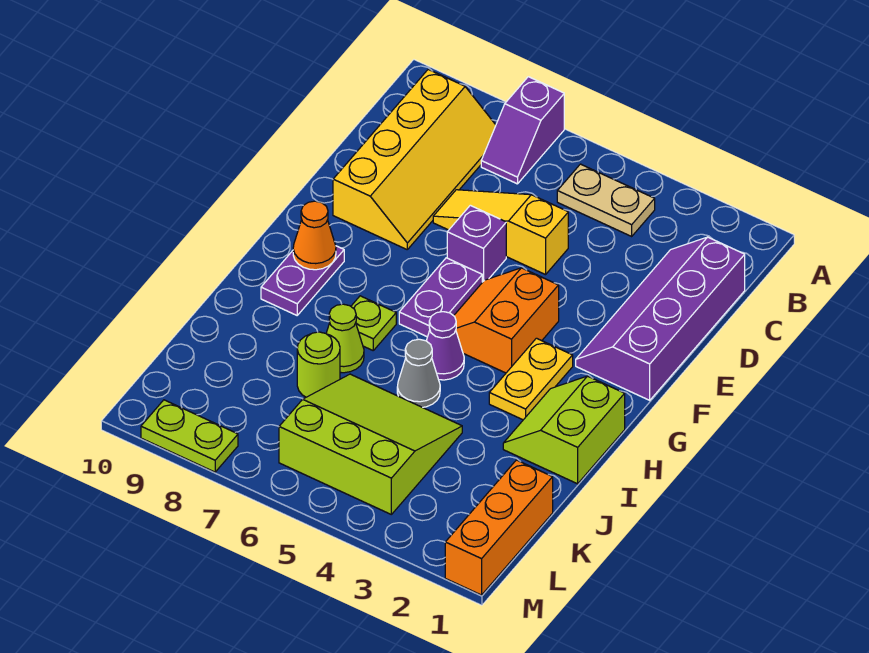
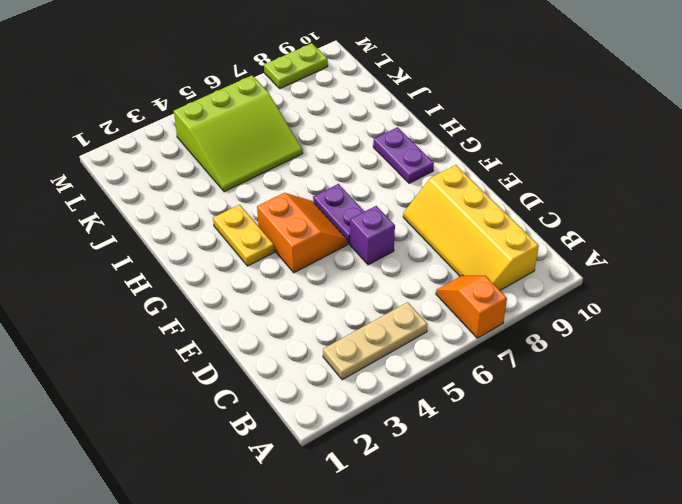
orange 1x2 slope [436,275,507,338] -> purple 1x2 slope [481,77,564,184]
tan 1x3 plate [323,302,428,380] -> tan 1x2 plate [557,164,655,236]
none -> purple 2x4 slope [576,237,745,400]
none -> yellow 1x3 slope [433,190,568,275]
none -> lime 2x2 slope [503,376,625,484]

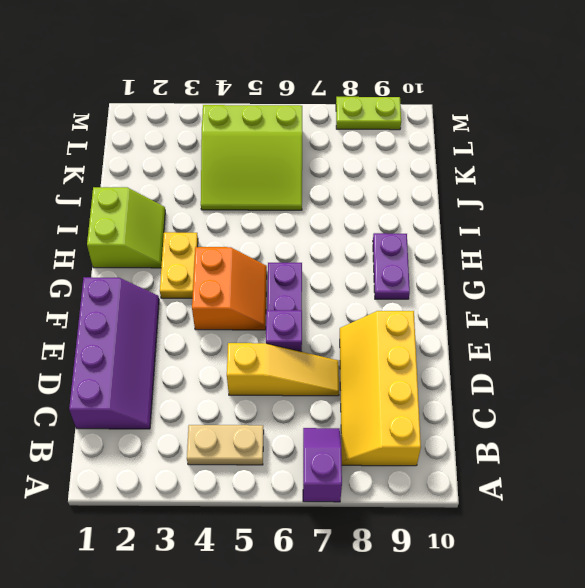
none -> purple 1x1 cone [426,312,464,380]
none -> lime 1x1 plate [351,296,396,350]
none -> grey 1x1 cone [397,339,440,407]

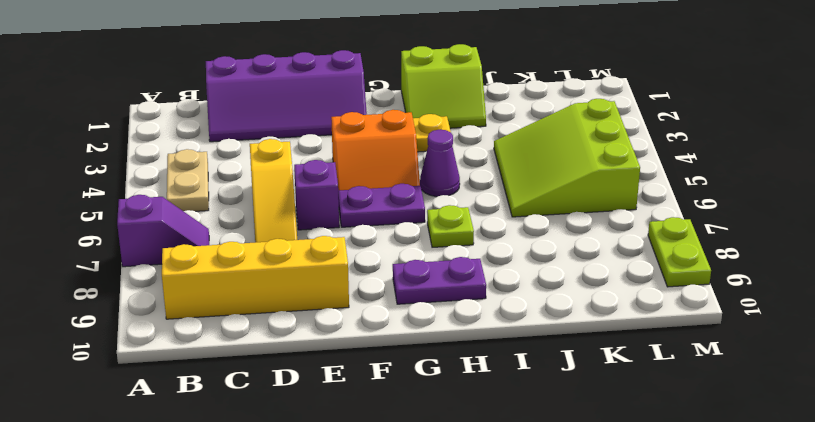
none -> grey 1x1 cone [397,339,440,407]
none -> lime 1x1 cone [326,304,364,373]
none -> lime 1x1 round brick [297,332,340,397]

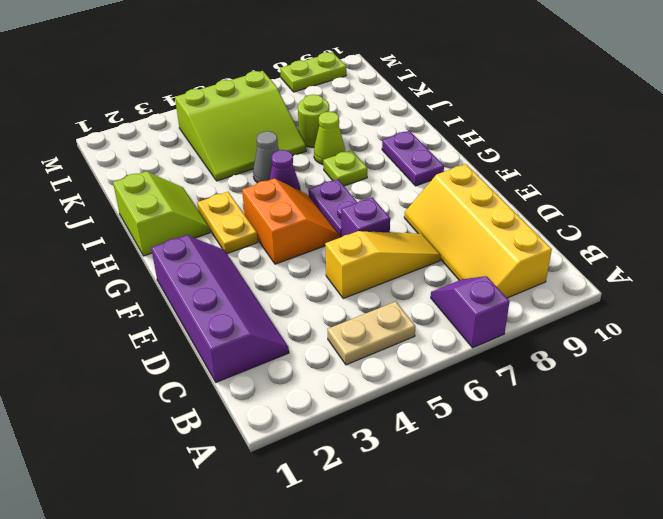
none -> orange 1x3 brick [445,460,553,595]
none -> orange 1x1 cone [293,201,336,270]

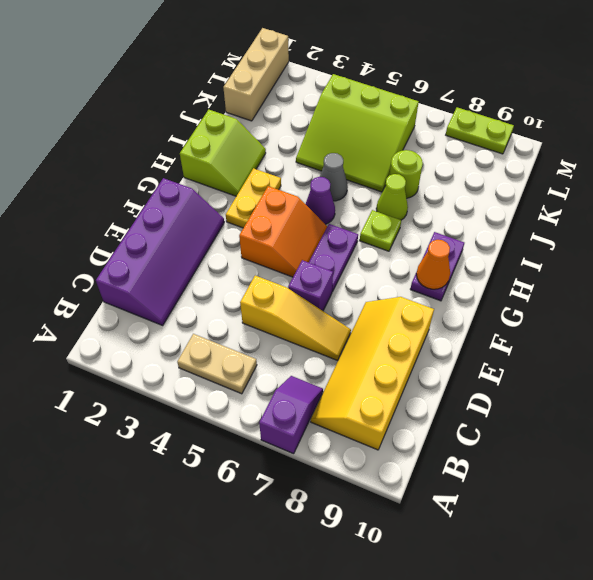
tan 1x3 brick [223,28,289,121] -> orange 1x3 brick [445,460,553,595]

